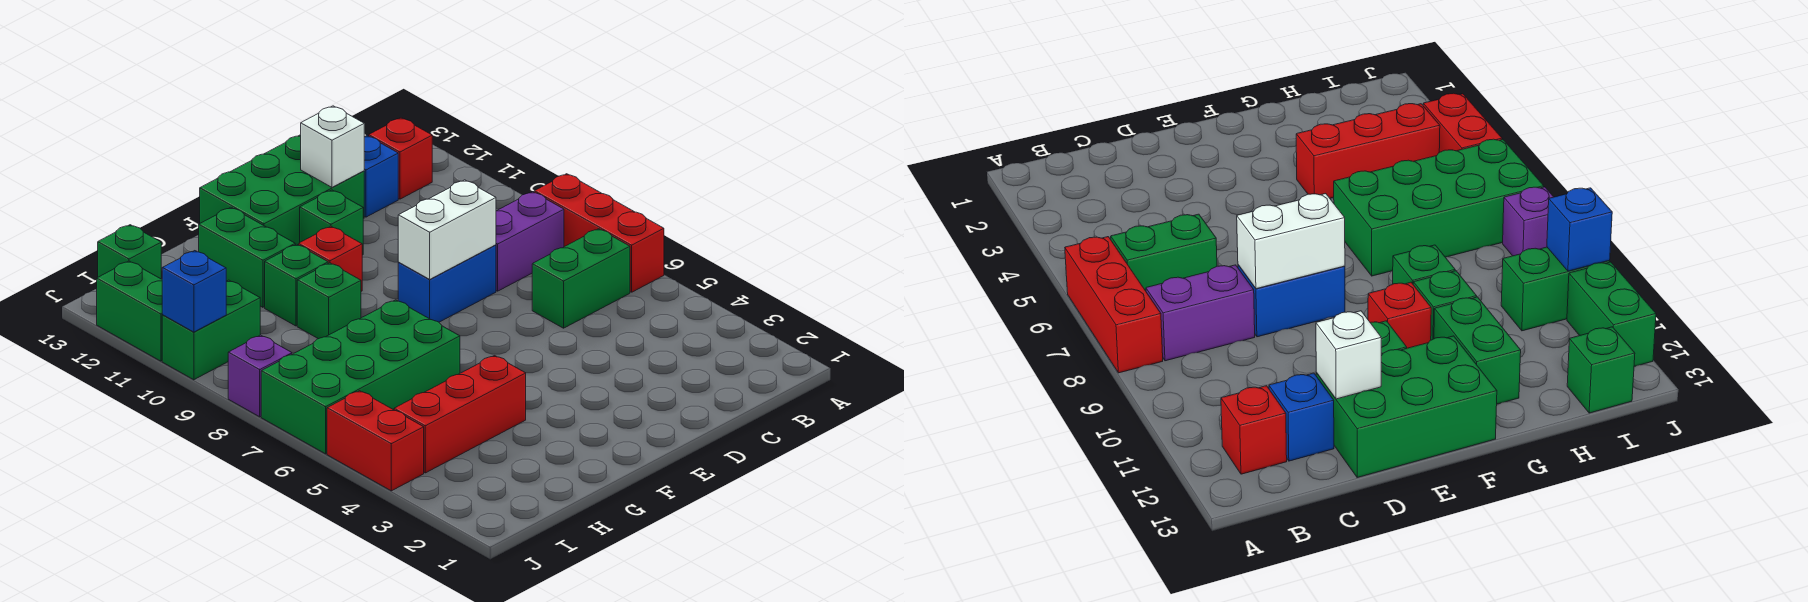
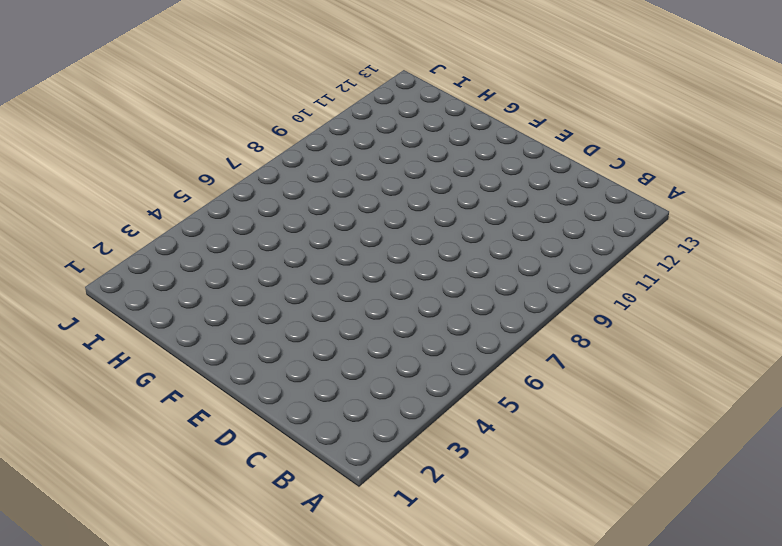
none -> red 1x3 brick [534,174,664,292]
none -> green 1x2 brick [532,229,630,328]
none -> purple 1x2 brick [496,192,564,291]

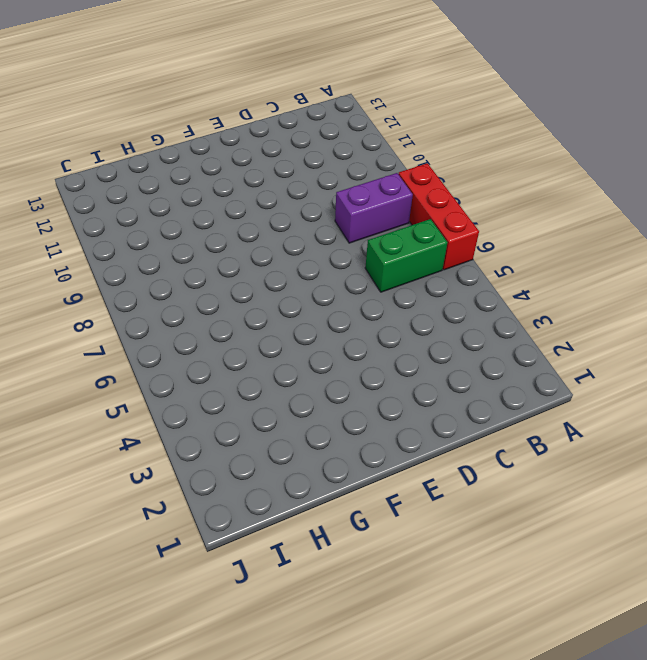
none -> red 1x1 brick [369,118,432,199]
none -> blue 1x1 brick [364,136,398,217]
none -> blue 1x2 brick [398,245,496,322]

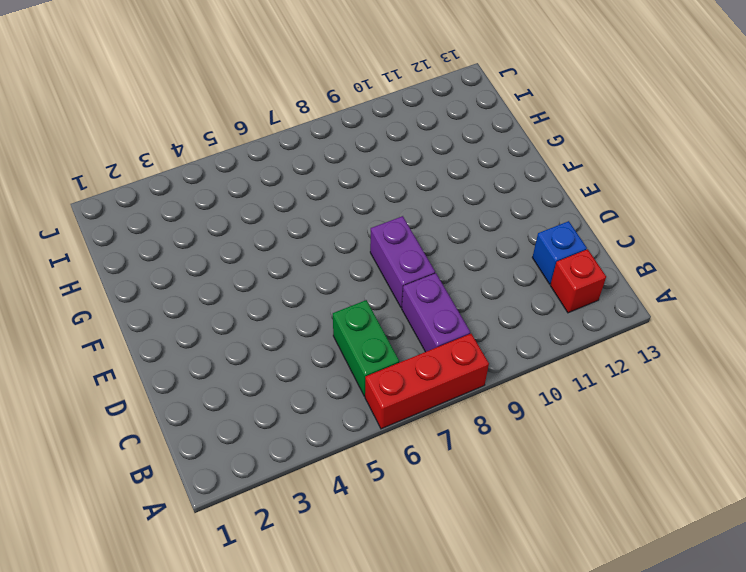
purple 1x2 brick [370,216,435,308] -> blue 1x2 brick [398,245,496,322]
none -> green 2x3 brick [200,135,364,245]
none -> green 1x1 brick [300,190,363,255]
none -> red 1x1 brick [299,226,362,291]

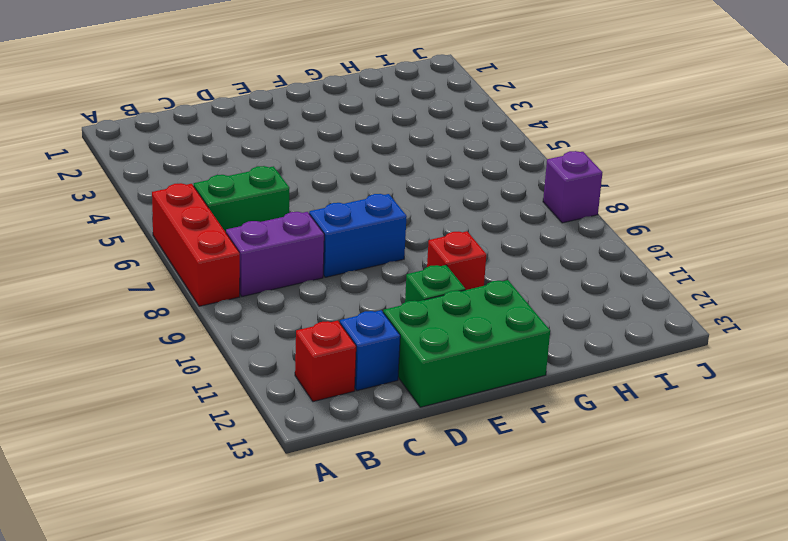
none -> red 1x3 brick [394,356,526,473]
none -> green 2x4 brick [261,300,460,454]
none -> green 1x1 brick [297,263,361,339]

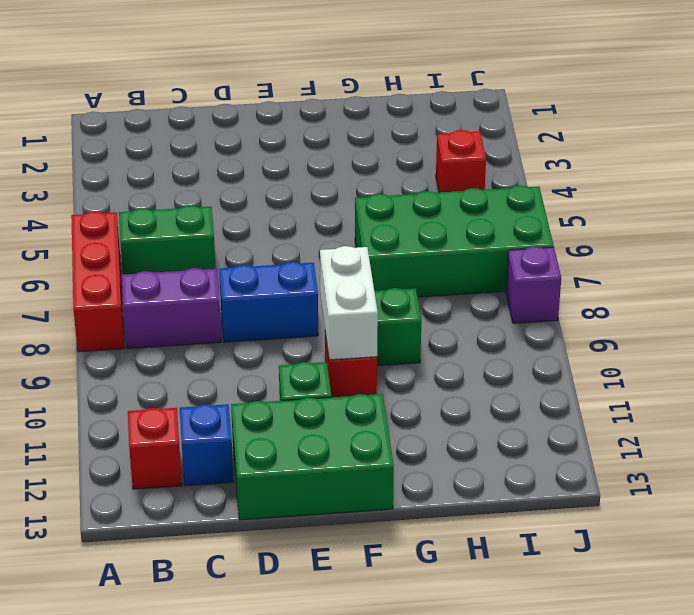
white 1x2 brick [320,246,378,360] -> white 1x2 brick turned to [398,180,496,279]
red 1x1 brick [436,130,486,193] -> red 1x3 brick [394,356,526,473]
none -> green 1x1 brick [265,244,328,326]
none -> green 1x2 brick [199,207,295,307]
none -> green 1x2 brick [162,280,260,380]

